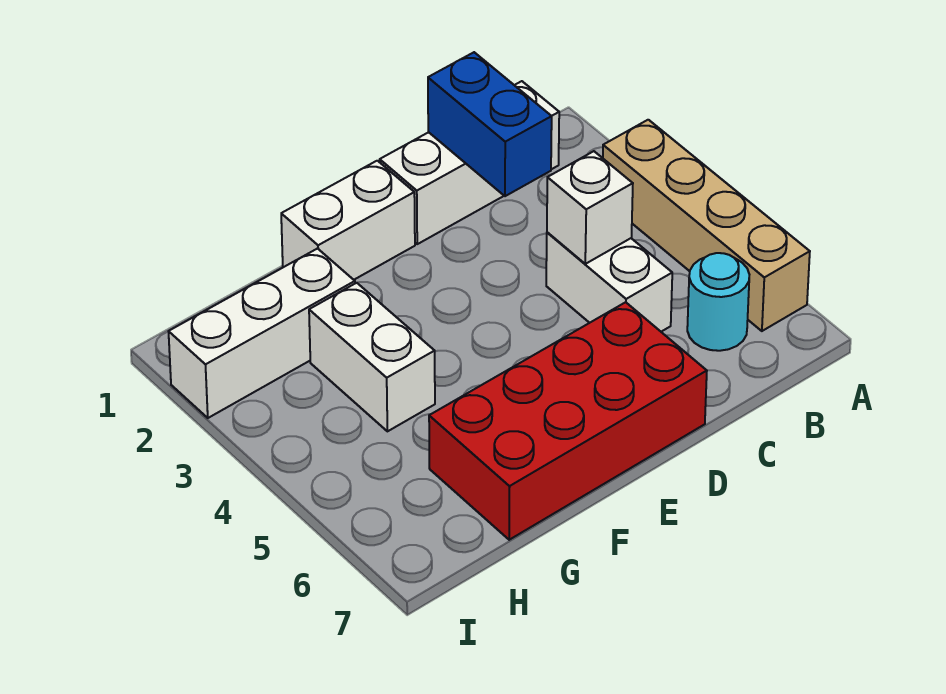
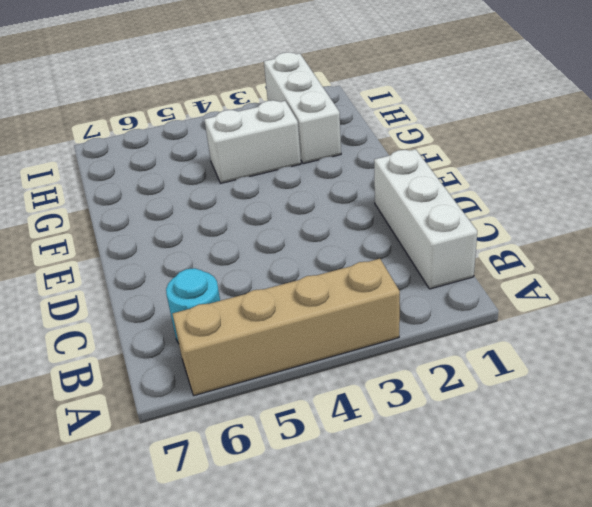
none -> white 1x2 brick [546,232,672,332]
none -> red 2x4 brick [429,302,707,540]

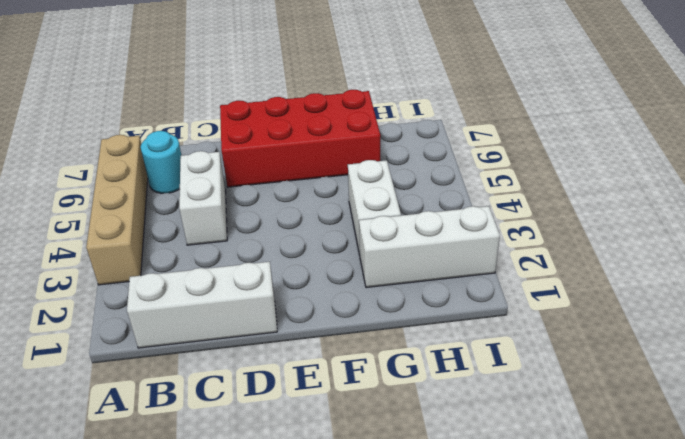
none -> white 1x2 brick [281,161,415,280]
none -> blue 1x2 brick [428,52,552,196]

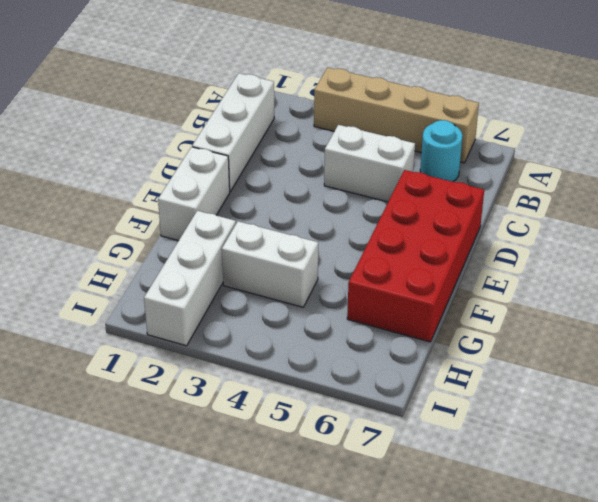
none -> blue 1x2 brick [428,52,552,196]
none -> white 1x1 brick [547,151,633,264]

